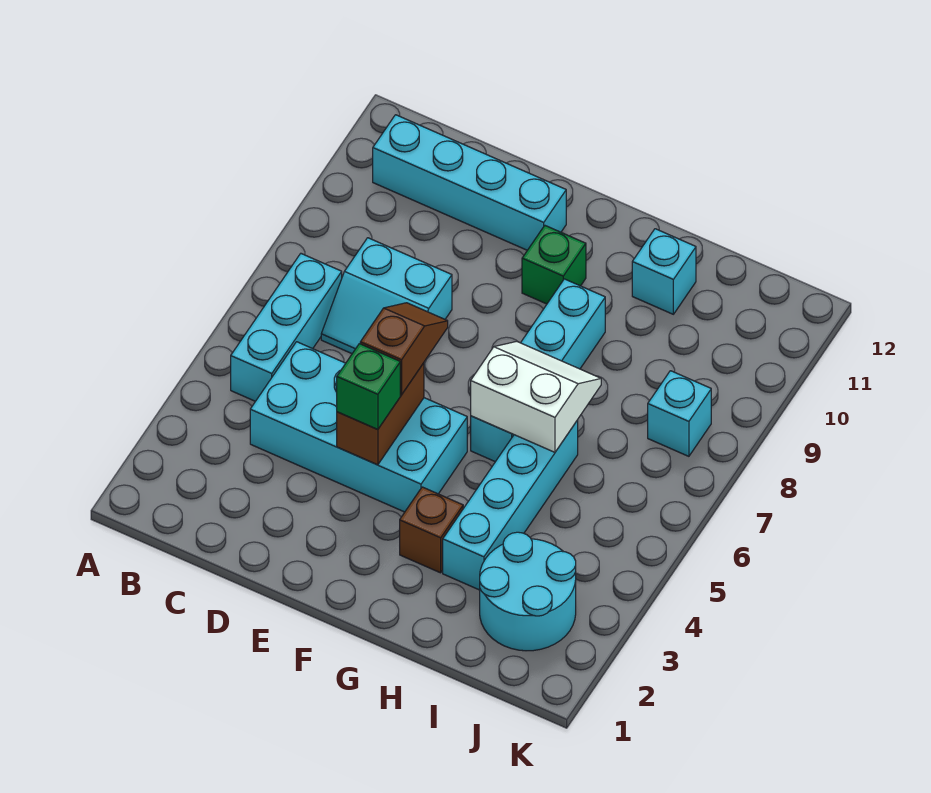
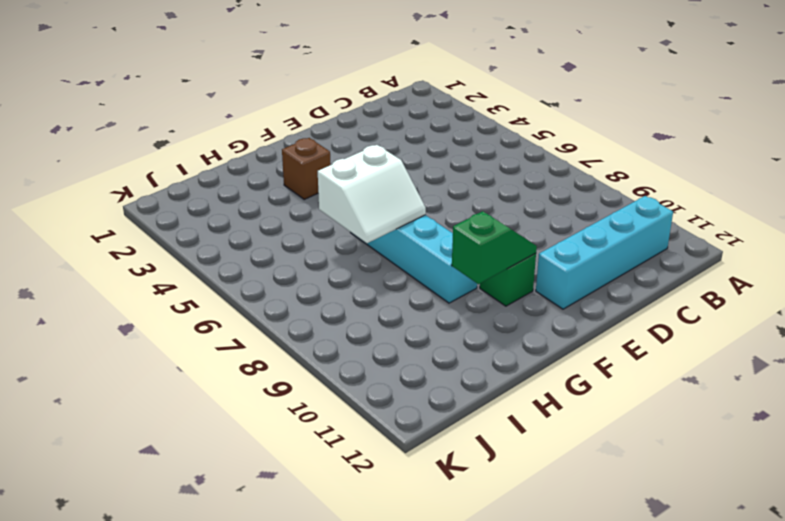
green 1x2 slope [452,211,537,284] -> none
none -> cyan 1x3 brick [231,254,342,401]
none -> cyan 2x4 brick [250,342,467,512]
none -> cyan 2x2 slope [321,238,452,354]

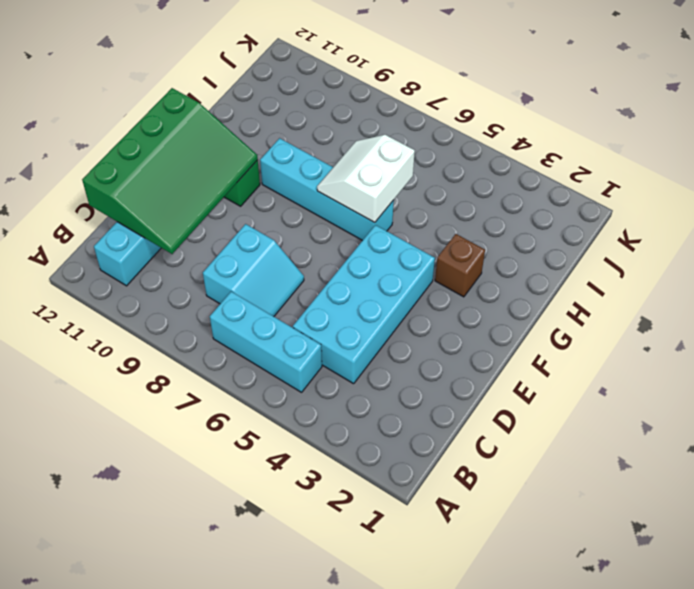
green 3x4 slope [82,88,258,254] -> none
none -> cyan 1x4 brick [443,420,578,590]
none -> cyan 1x1 brick [632,229,696,314]
none -> cyan 2x2 round brick [480,532,576,651]

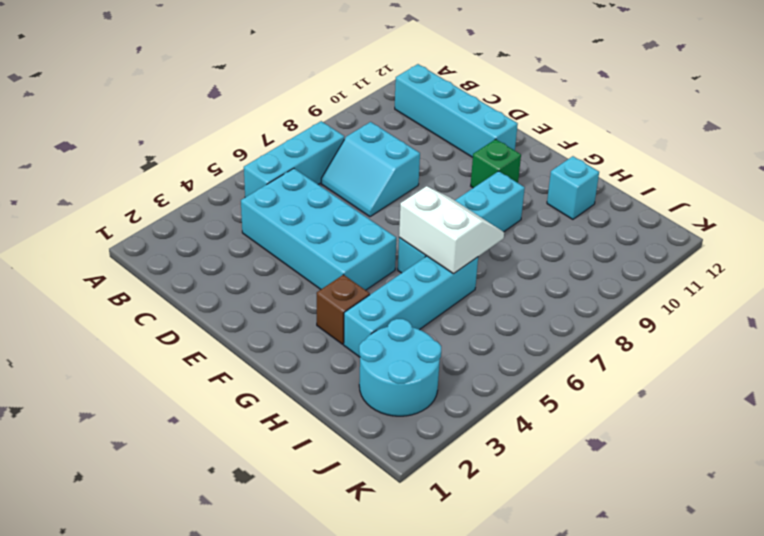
none -> cyan 1x1 brick [648,371,711,456]
none -> brown 1x2 brick [337,363,424,465]
none -> green 1x1 brick [337,344,400,430]

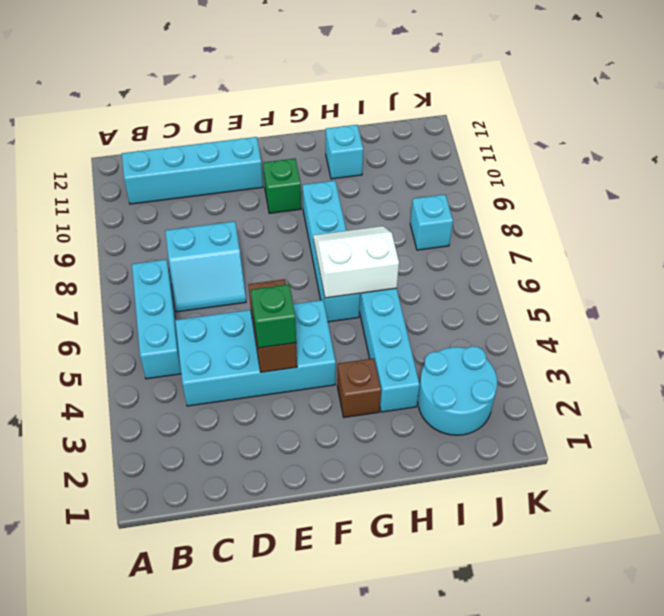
none -> brown 1x2 slope [360,303,448,395]

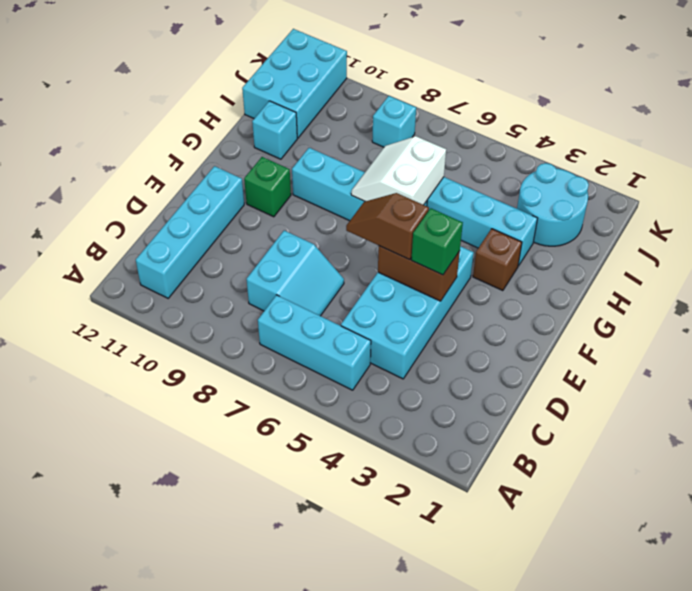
cyan 2x3 brick [242,29,347,138] -> none

